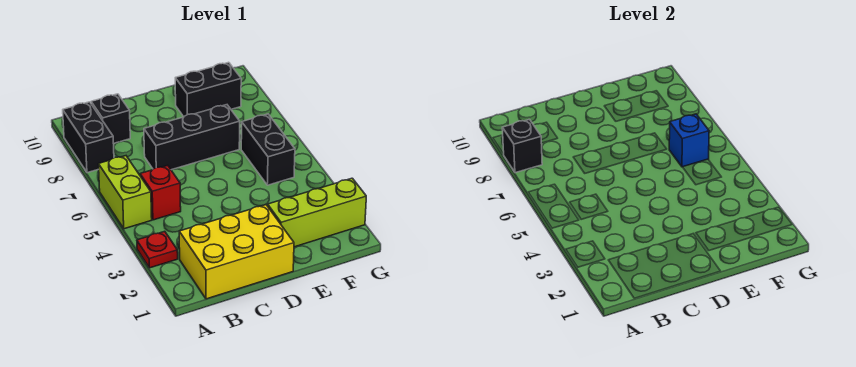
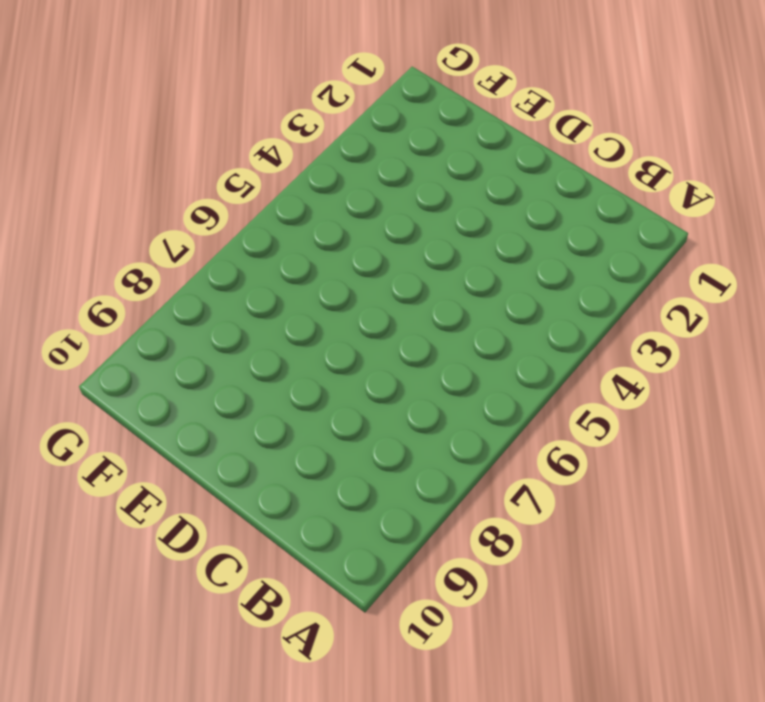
none -> red 1x1 plate [137,231,178,268]
none -> lime 1x2 brick [99,156,152,229]
none -> black 1x2 brick [63,102,114,173]

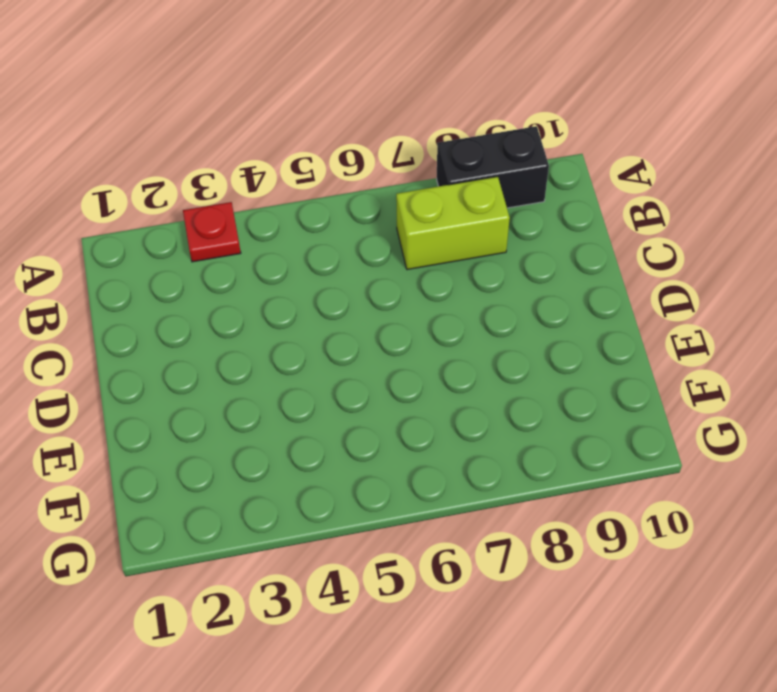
lime 1x2 brick [396,177,510,270] -> lime 1x2 brick moved to [99,156,152,229]
none -> yellow 2x3 brick [179,205,294,299]
none -> red 1x1 brick [140,165,181,220]
none -> black 1x1 brick [91,94,130,143]

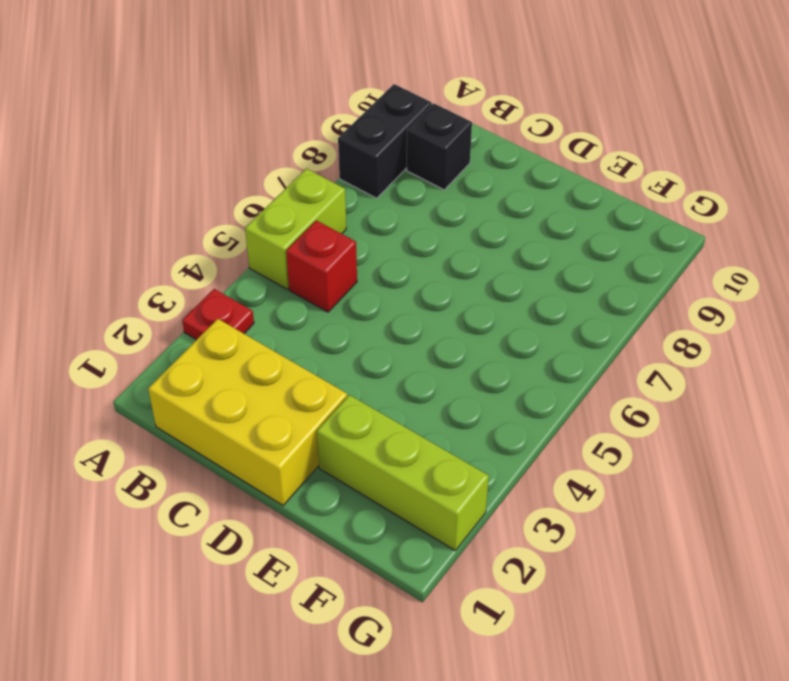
none -> black 1x3 brick [144,105,240,170]
none -> black 1x2 brick [175,62,241,117]
none -> black 1x2 brick [241,114,295,185]

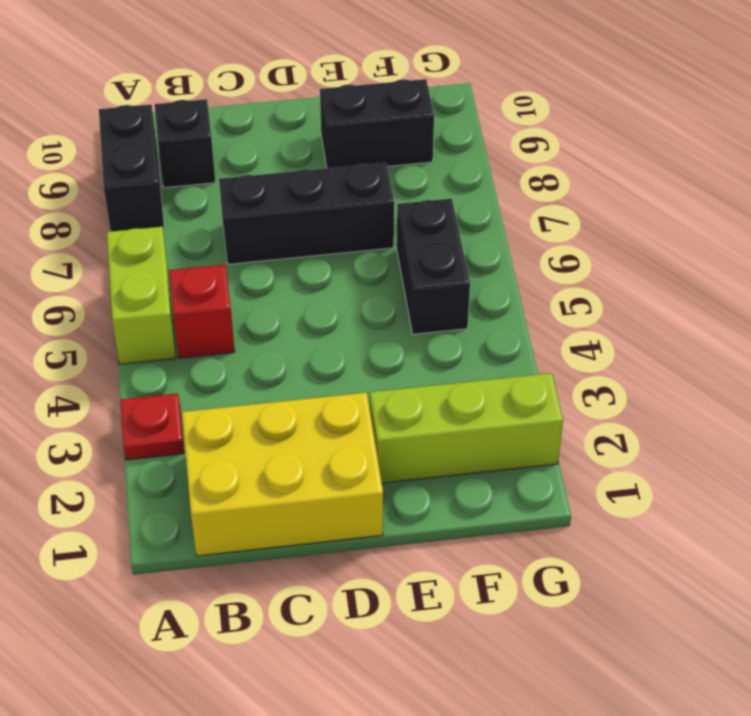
none -> black 1x1 brick [502,120,542,173]
none -> blue 1x1 brick [669,114,709,167]

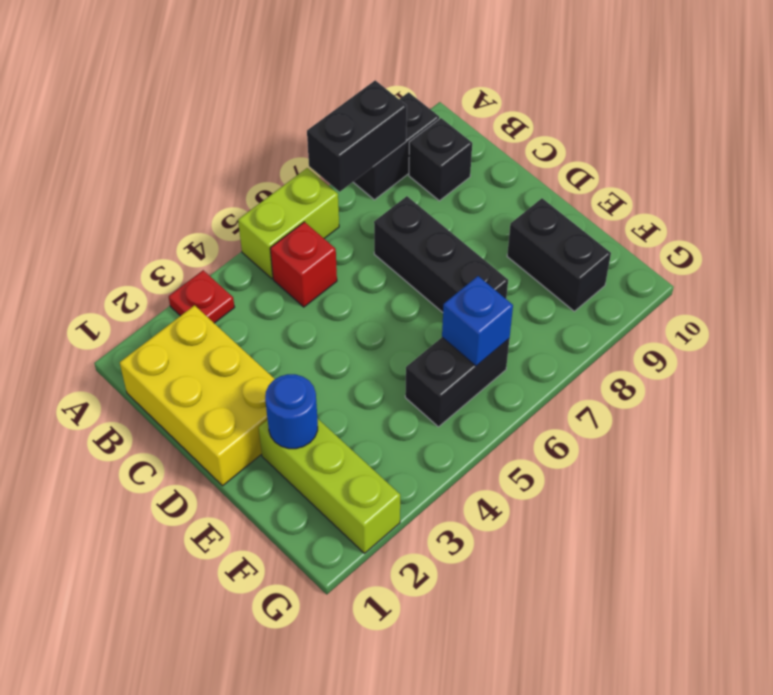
black 1x2 brick [307,80,407,192] -> black 1x1 brick [502,120,542,173]
blue 1x1 round brick [265,374,318,449] -> none

